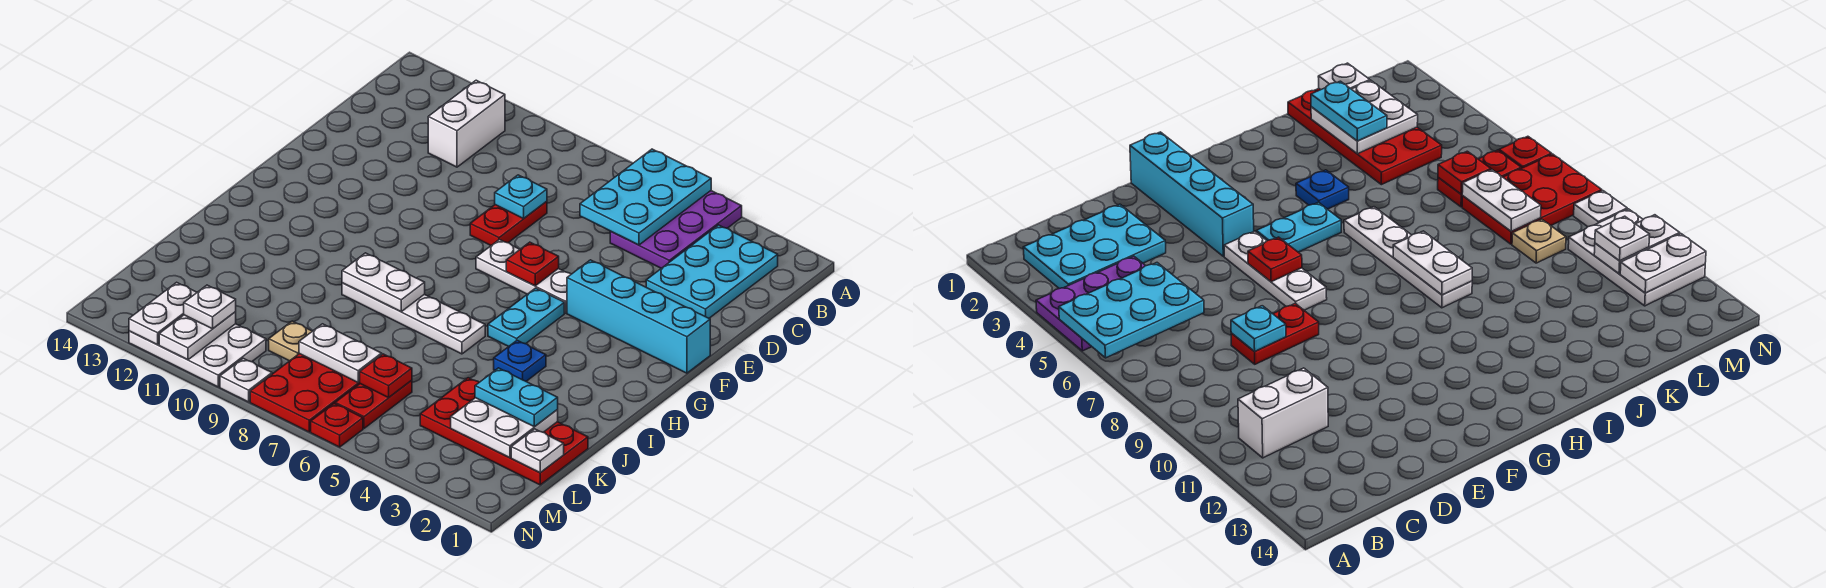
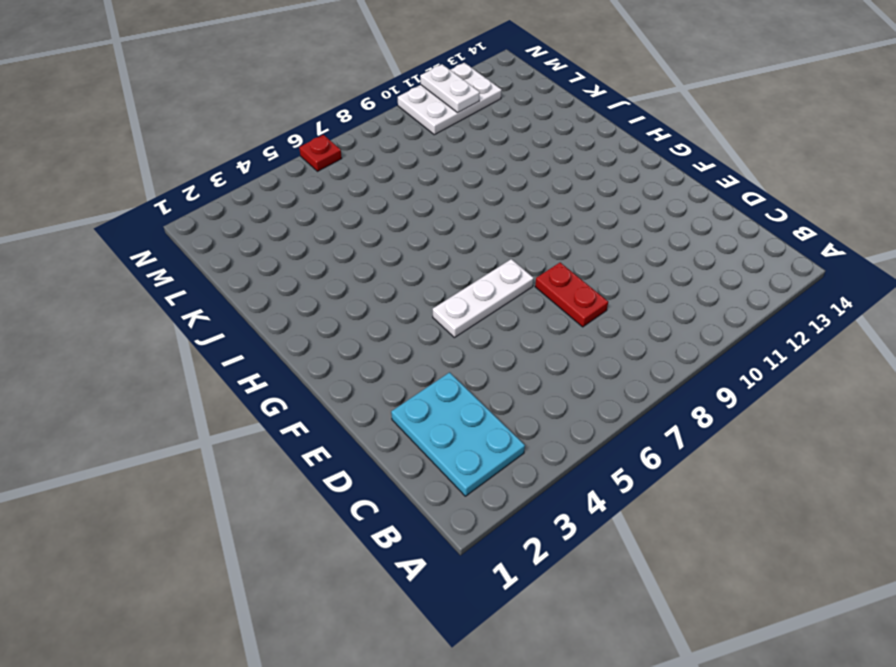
none -> purple 2x3 plate [610,191,742,268]
none -> white 1x2 brick [428,80,505,167]
none -> cyan 1x4 brick [567,260,710,373]

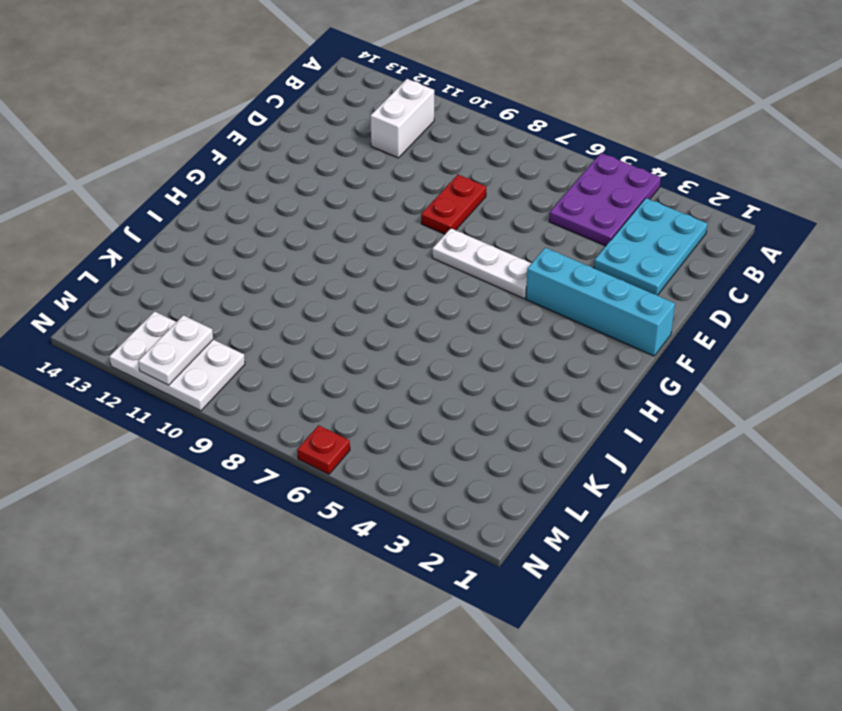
none -> cyan 1x2 plate [488,288,564,347]
none -> blue 1x1 plate [494,340,546,381]
none -> white 1x4 plate [342,283,485,354]

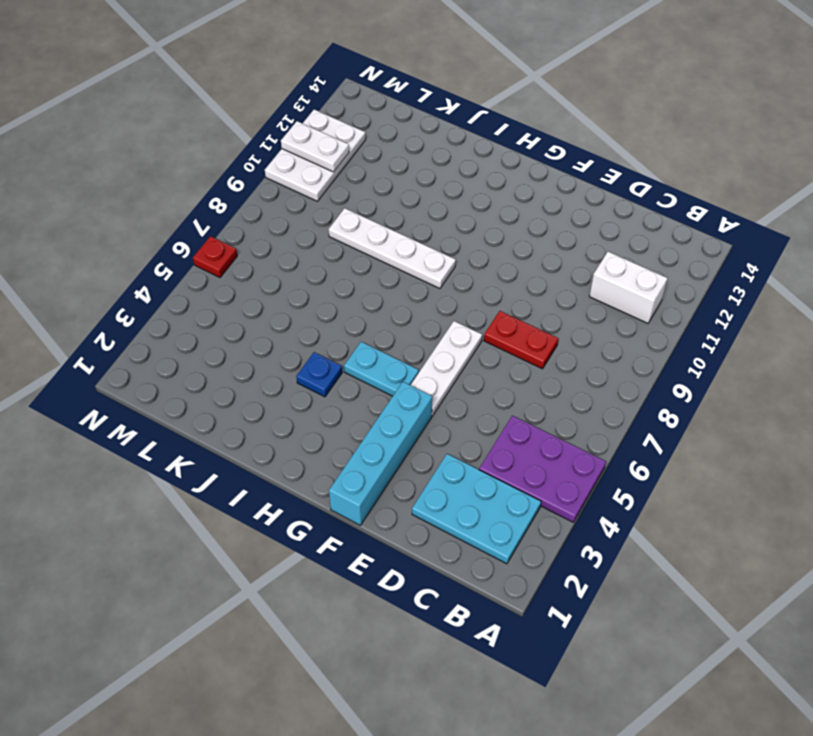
white 1x4 plate [329,208,456,289] -> white 1x4 plate turned to [342,283,485,354]
none -> red 2x4 plate [420,378,588,485]
none -> red 1x2 plate [335,380,412,428]
none -> red 2x3 plate [250,354,360,432]

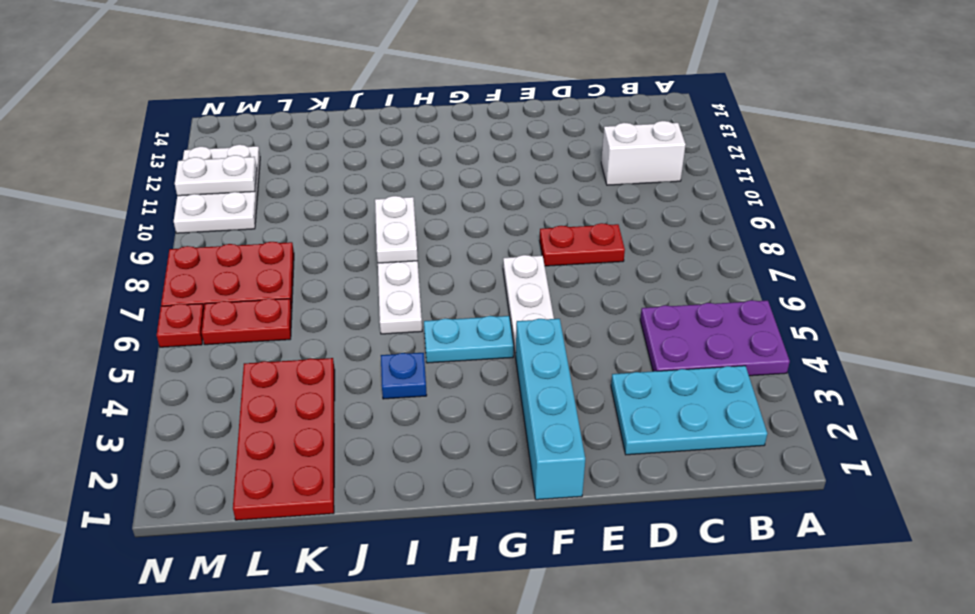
none -> tan 1x1 plate [269,321,312,361]
none -> white 1x1 plate [220,358,272,402]
none -> cyan 2x3 plate [580,149,711,245]

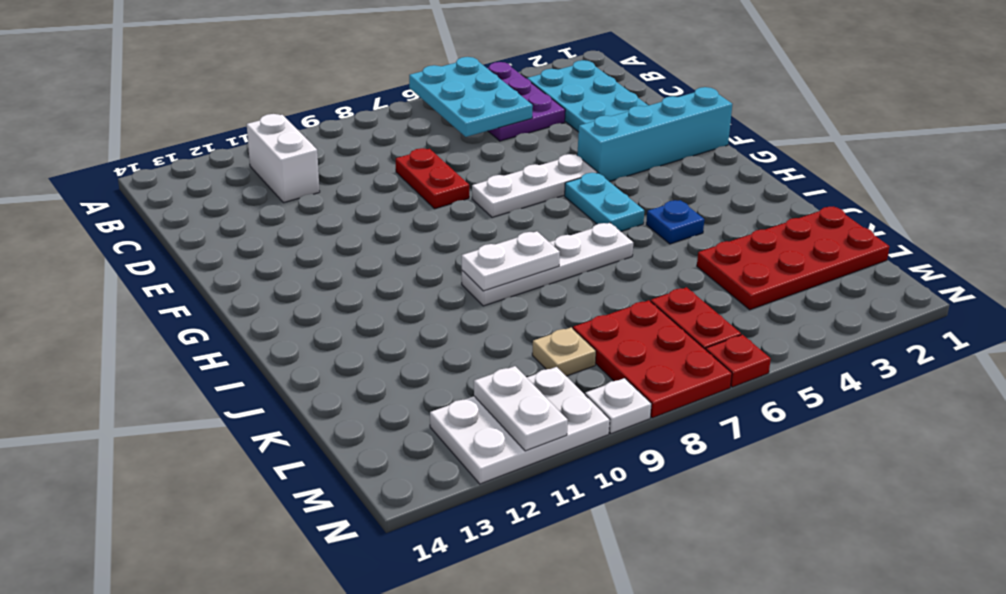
none -> cyan 1x1 plate [495,175,547,219]
none -> red 1x1 plate [506,242,559,286]
none -> white 2x2 plate [451,398,558,458]

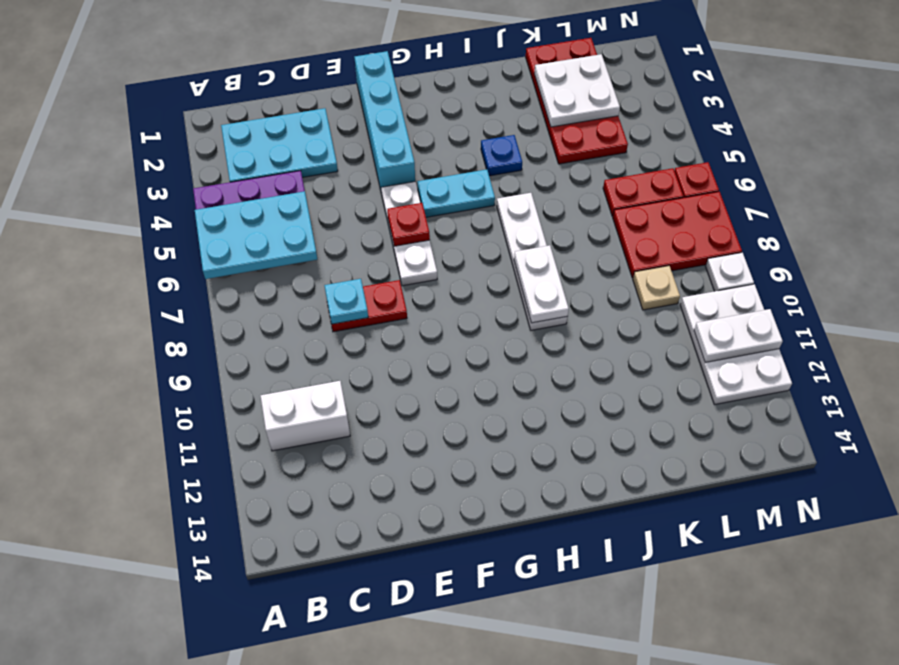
none -> white 1x1 plate [511,429,564,473]
none -> red 1x1 plate [360,354,412,398]
none -> white 1x2 plate [299,324,382,383]

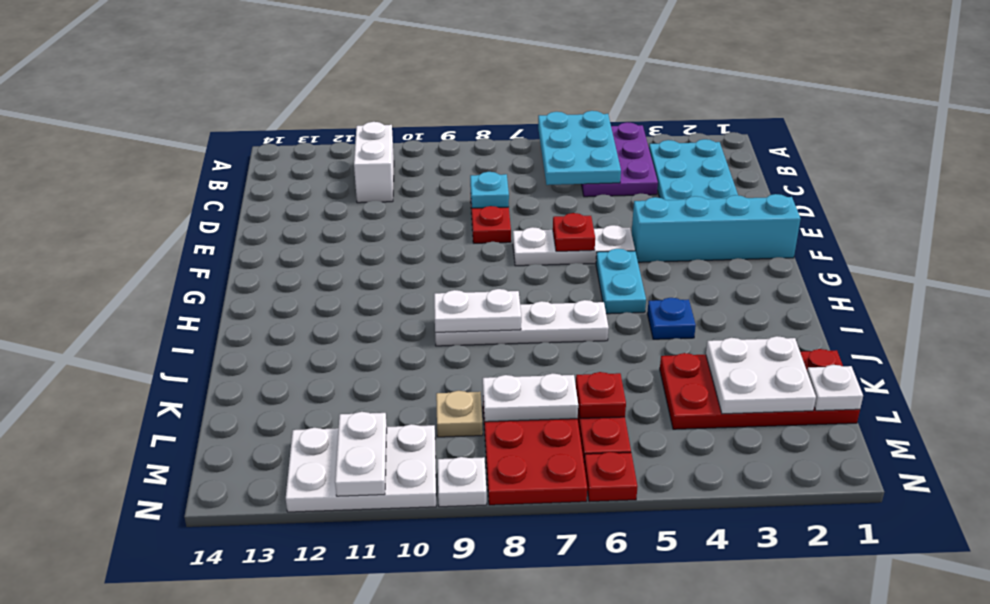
none -> white 1x2 plate [129,282,197,345]
none -> cyan 1x2 plate [475,368,558,427]
none -> white 1x1 plate [184,285,236,329]

